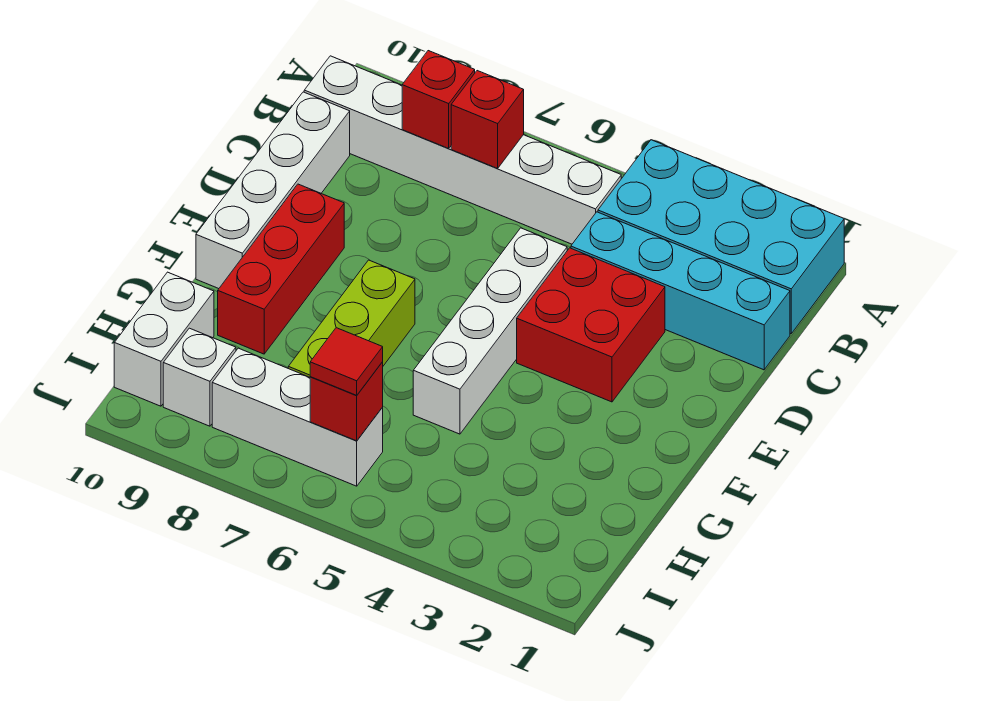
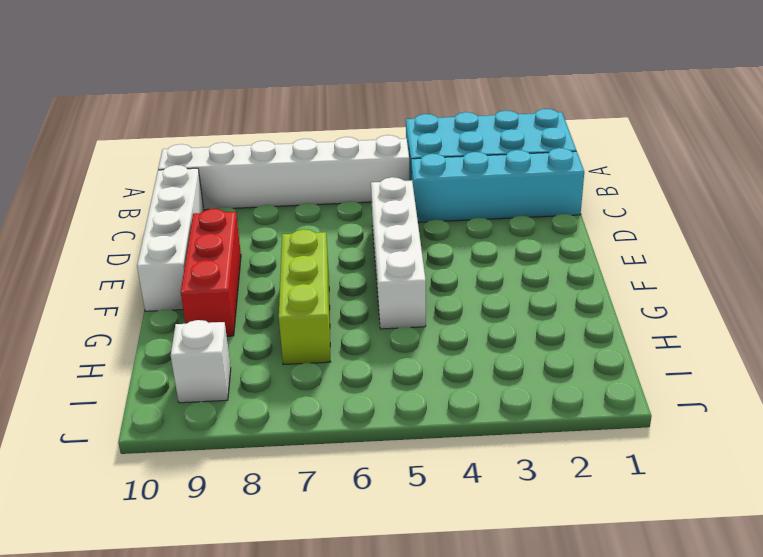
none -> red 2x2 brick [517,248,665,402]
none -> white 1x2 brick [114,272,214,406]
none -> white 1x3 brick [212,348,383,486]

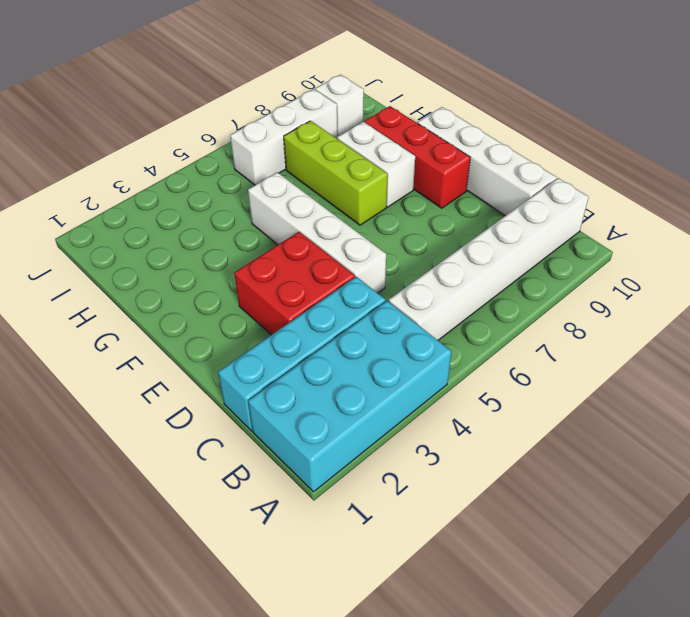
white 1x2 brick [337,122,415,207] -> white 1x2 brick moved to [114,272,214,406]
none -> red 1x1 brick [451,71,524,168]
none -> red 1x1 brick [402,51,475,148]
none -> red 1x1 brick [310,362,383,441]

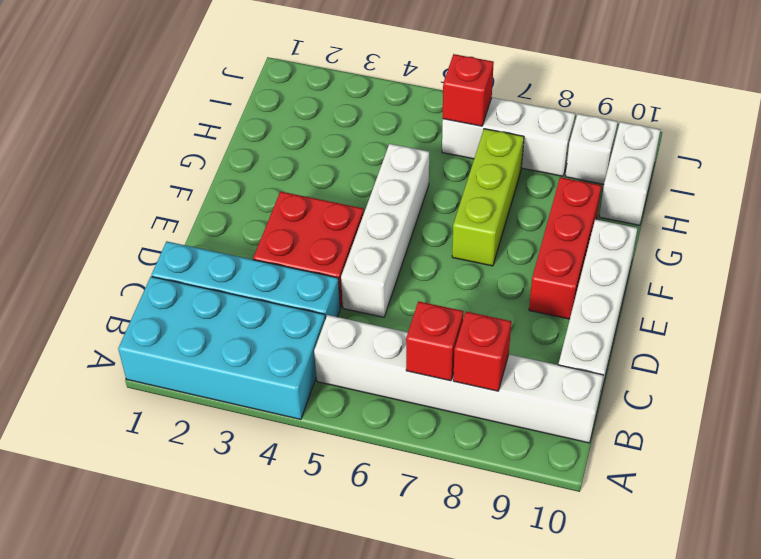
none -> red 1x1 tile [310,328,383,395]

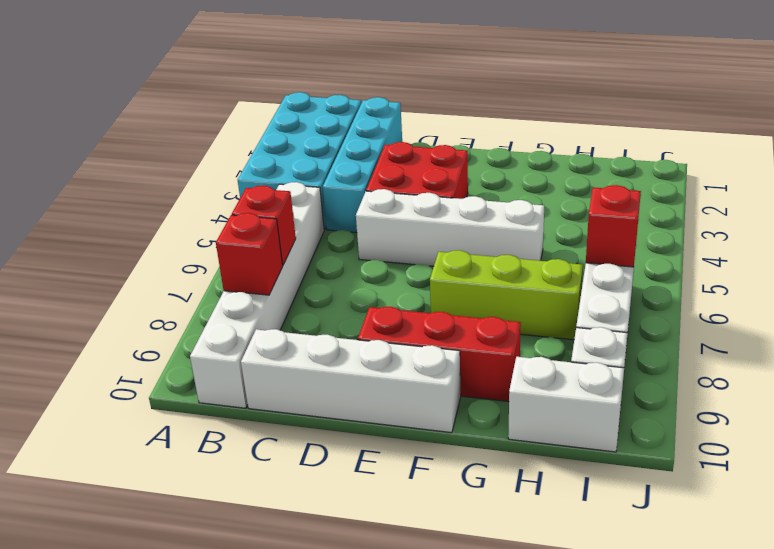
none -> red 1x1 tile [310,328,383,395]

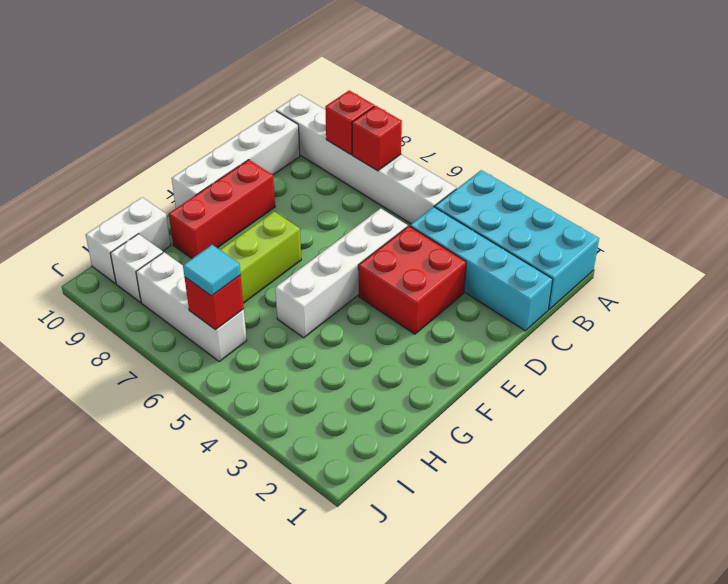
cyan 1x1 tile [183,245,240,296] -> red 1x1 tile [310,328,383,395]

